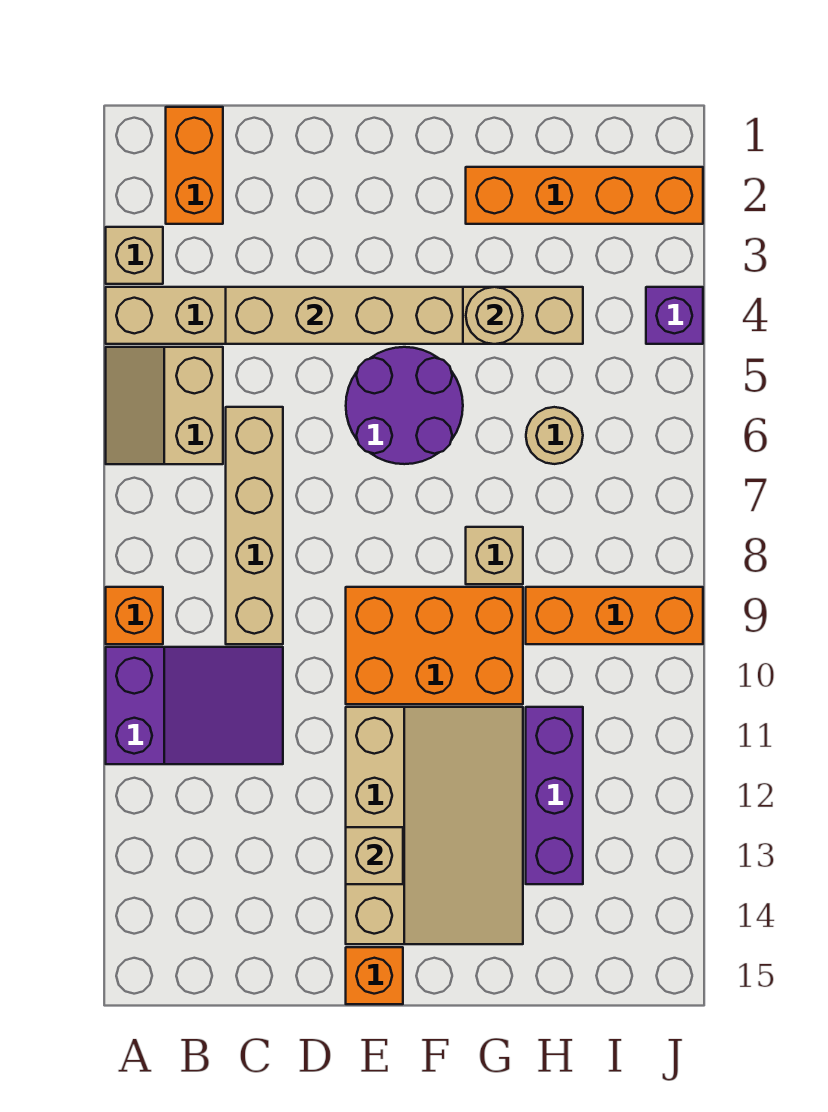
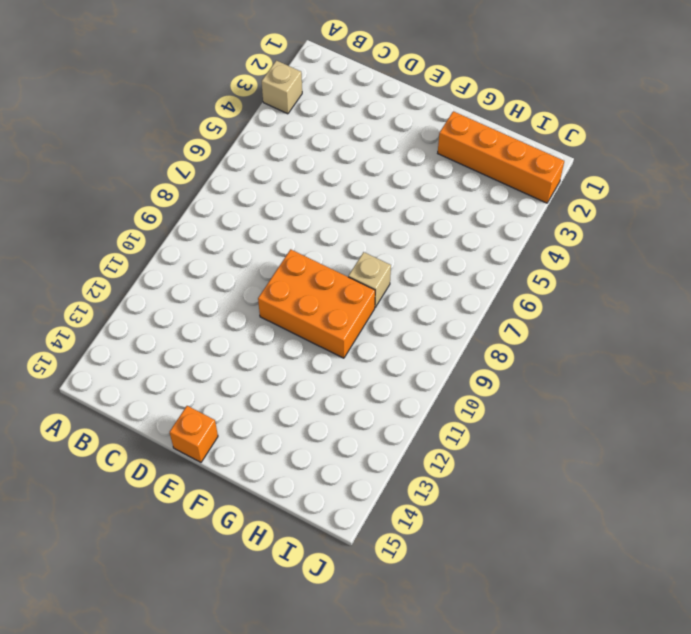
none -> tan 1x8 brick [106,287,583,344]
none -> tan 2x2 slope [106,347,223,464]
none -> orange 1x1 brick [106,587,163,644]

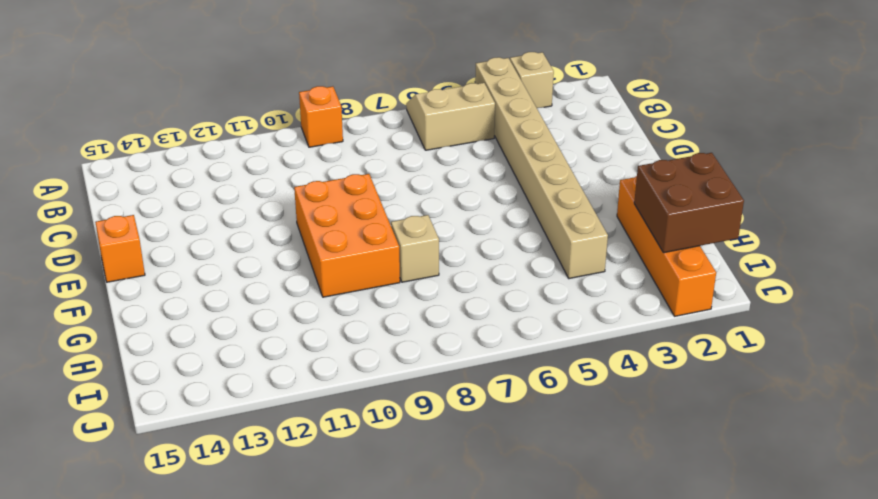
brown 2x2 brick [634,153,744,253] -> none
none -> purple 2x3 slope [106,647,283,764]
none -> orange 1x2 brick [166,107,223,224]
none -> tan 1x4 brick [226,407,283,644]

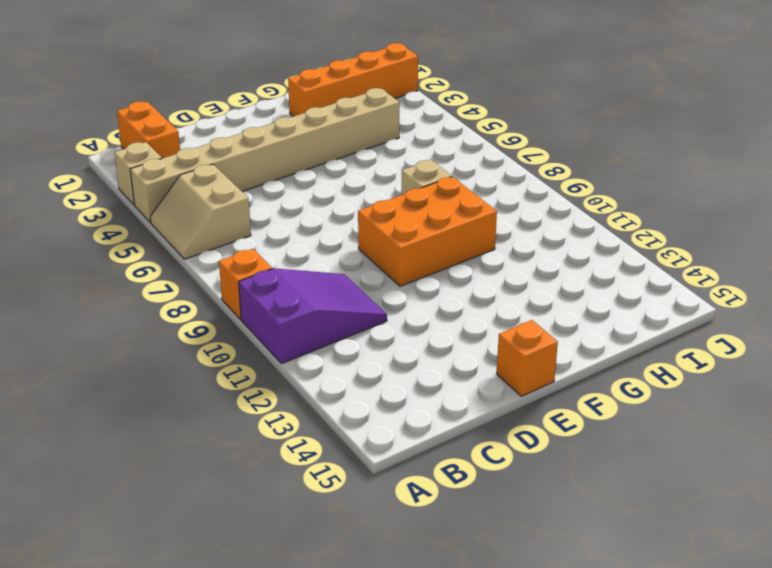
none -> tan 1x4 brick [226,407,283,644]
none -> purple 2x2 round brick [346,347,463,464]
none -> tan 3x4 slope [346,707,523,944]

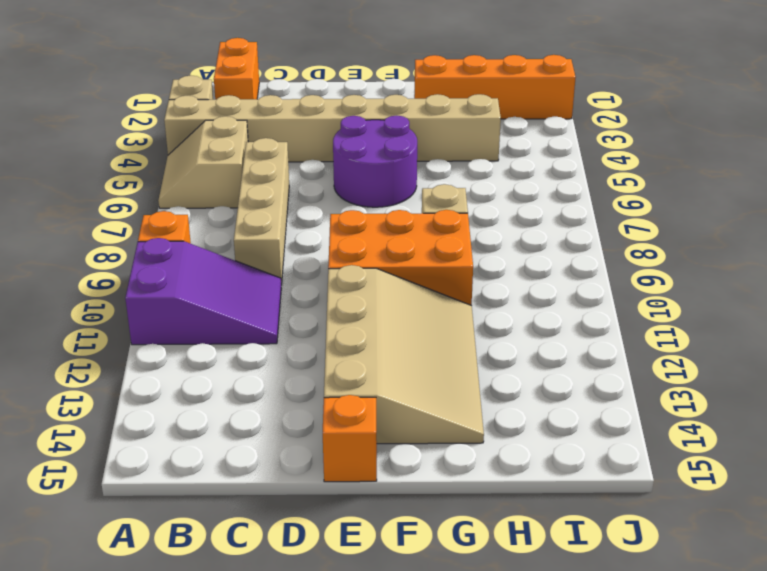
none -> tan 1x1 round brick [526,407,583,464]
none -> orange 1x3 brick [526,587,703,644]
none -> purple 1x3 brick [526,707,583,884]

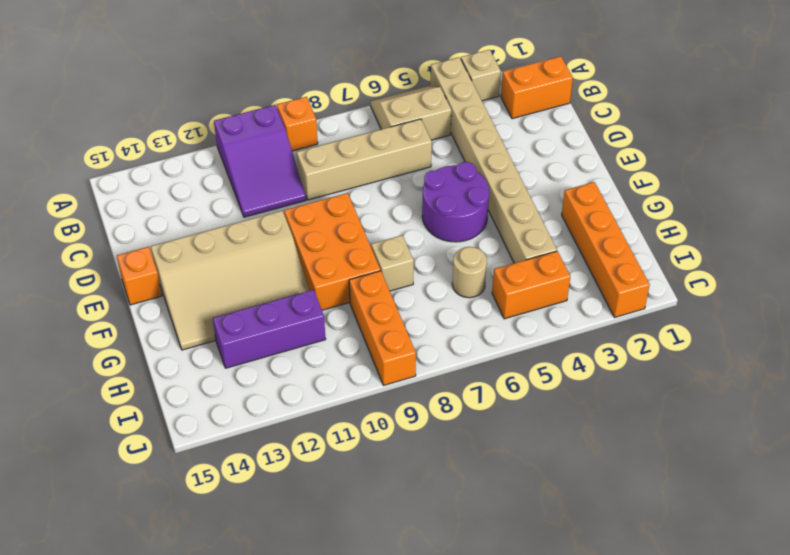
orange 1x2 brick [492,251,570,319] -> none
none -> purple 1x1 brick [646,287,703,344]
none -> tan 1x4 brick [226,287,463,344]
none -> tan 1x1 brick [346,827,403,884]

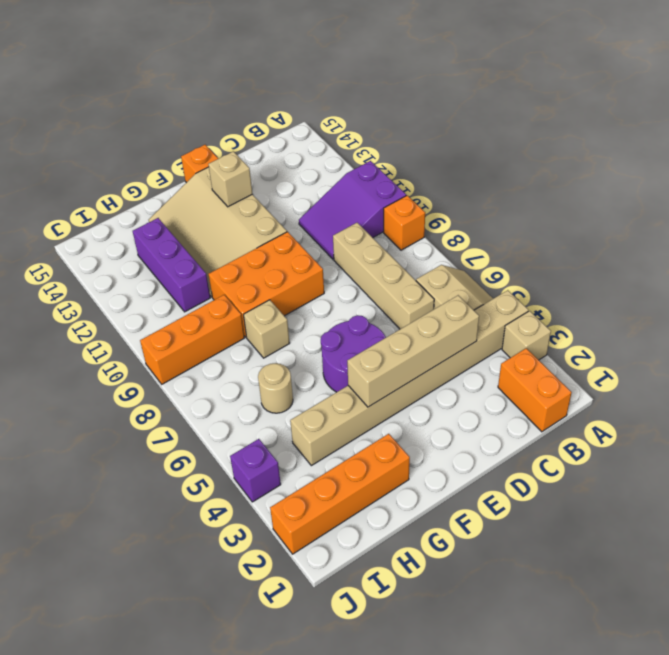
none -> tan 1x1 round brick [466,287,523,344]

